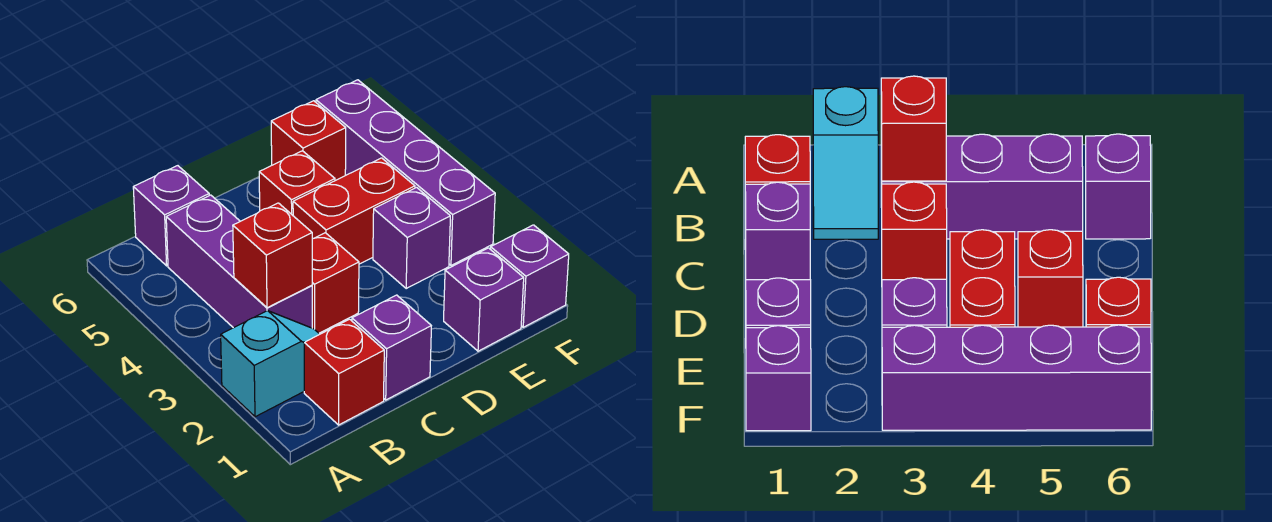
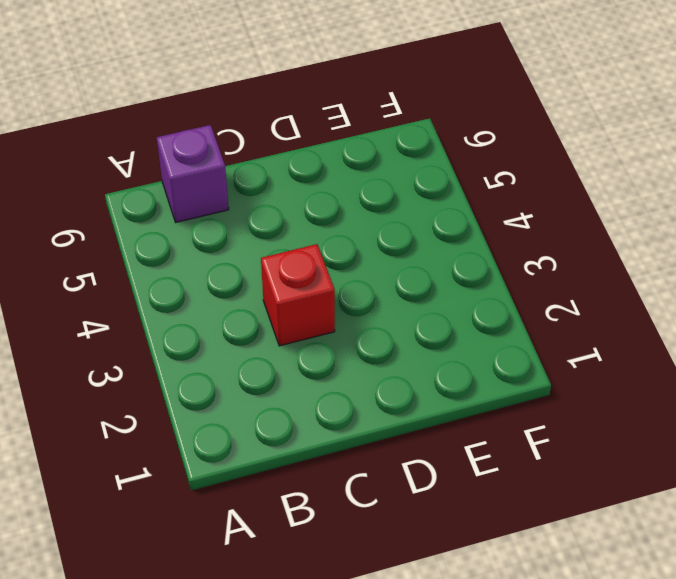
none -> cyan 1x2 slope [221,311,320,417]
none -> red 1x1 brick [304,319,384,425]
none -> purple 1x3 brick [166,195,312,328]

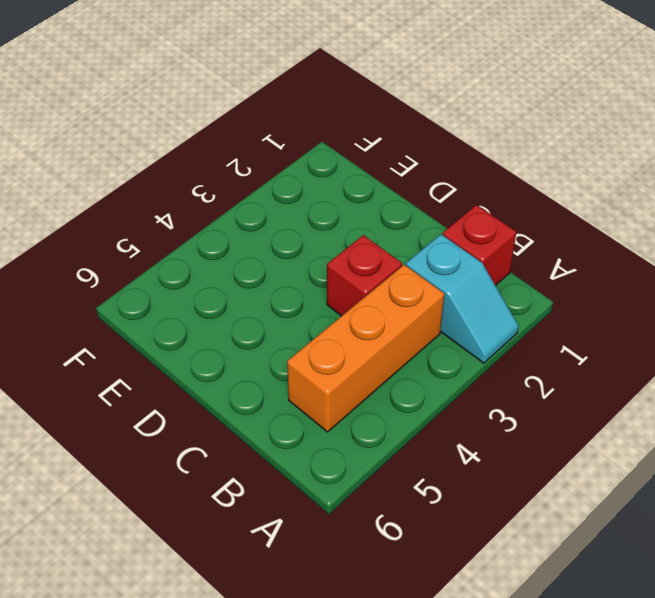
cyan 1x2 slope [406,234,519,363] -> cyan 1x2 slope turned to [221,311,320,417]
orange 1x3 brick [287,265,444,432] -> purple 1x3 brick [166,195,312,328]
none -> purple 1x1 brick [133,166,209,266]
none -> purple 1x1 brick [352,295,431,400]
none -> red 1x2 brick [293,158,415,264]

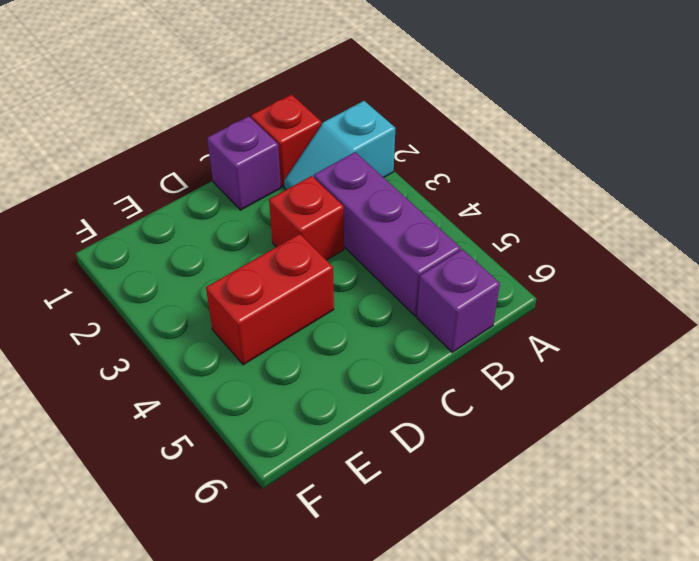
none -> red 1x1 brick [259,151,335,215]
none -> purple 1x1 brick [444,248,524,351]
none -> purple 1x1 brick [373,187,450,289]

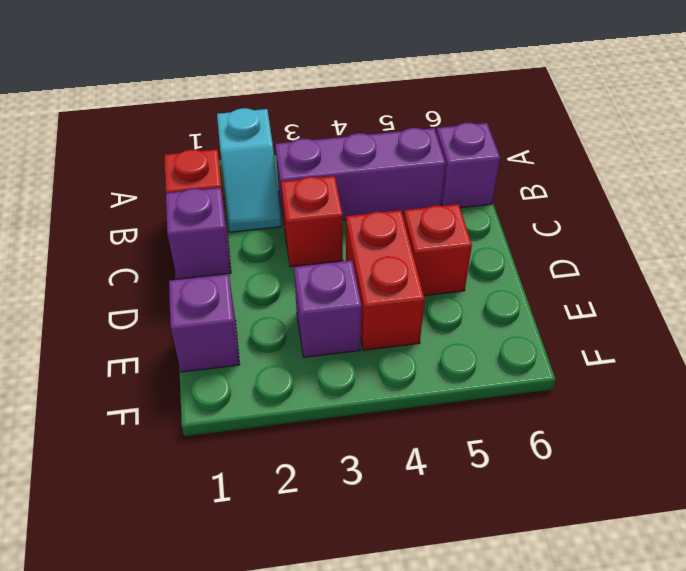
none -> red 1x1 brick [271,101,346,181]
none -> purple 1x1 brick [491,225,569,327]
none -> purple 1x4 brick [316,80,495,265]

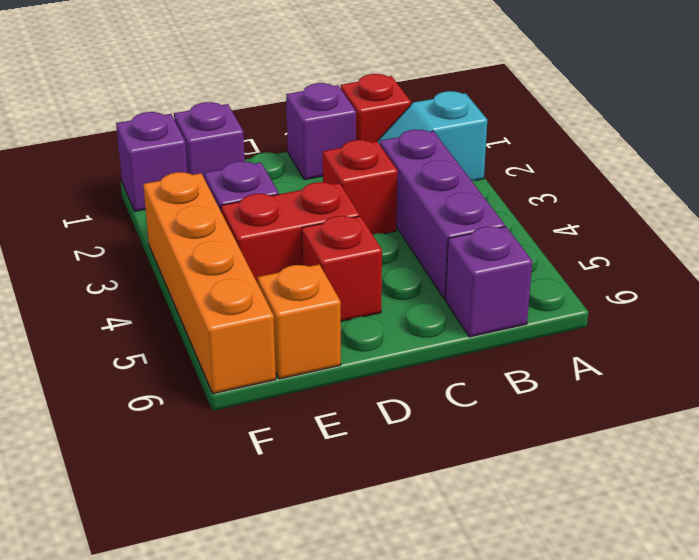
orange 1x1 brick [258,265,341,379] -> red 1x1 brick [271,101,346,181]
orange 1x4 brick [143,172,276,394] -> purple 1x4 brick [316,80,495,265]
none -> red 1x1 brick [233,203,312,308]

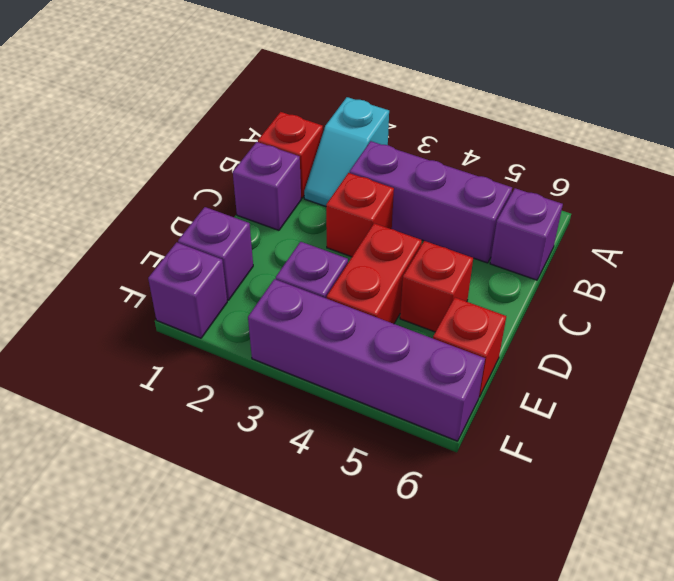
none -> red 1x1 brick [233,203,312,308]

